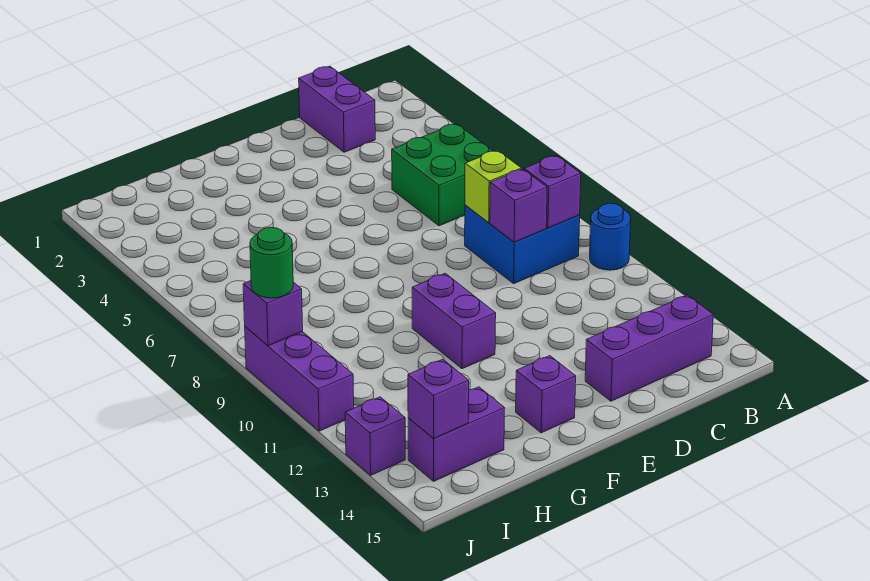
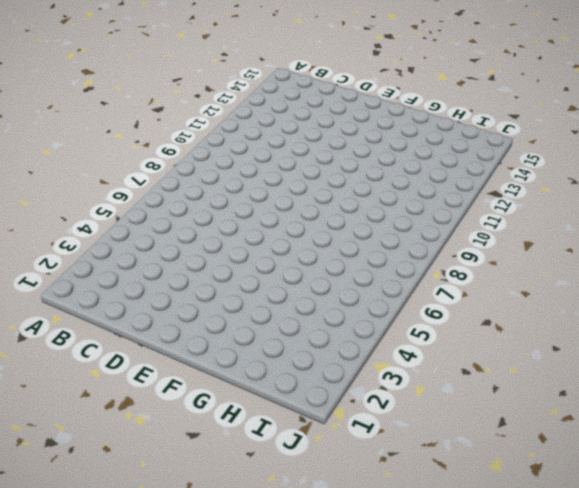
none -> blue 1x1 round brick [590,203,631,270]
none -> green 2x2 brick [392,124,493,226]
none -> blue 2x2 brick [465,205,580,283]

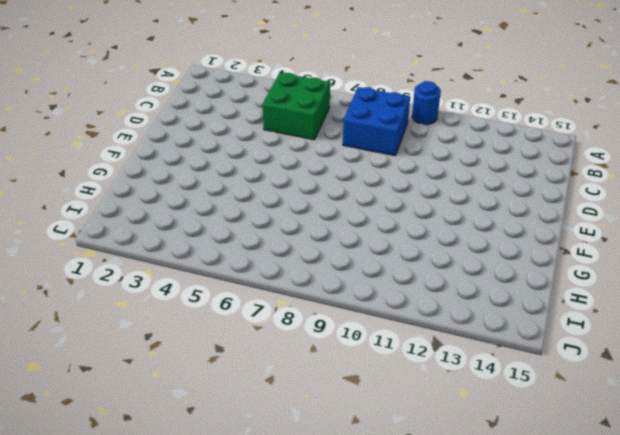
none -> purple 1x3 brick [585,295,713,401]
none -> purple 1x2 brick [299,66,375,152]
none -> purple 1x2 brick [412,273,496,369]

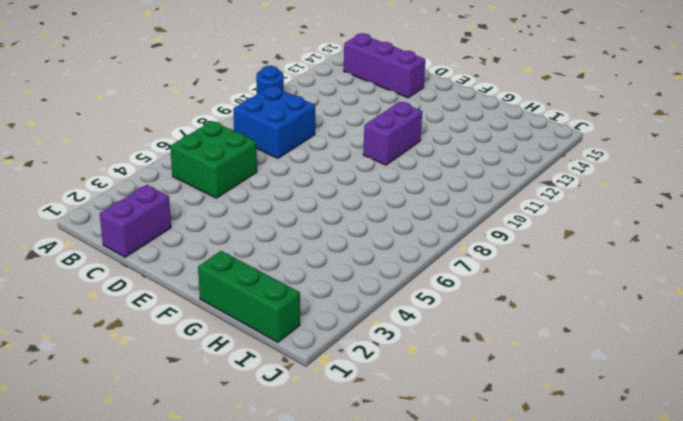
green 1x3 brick [198,251,300,342] -> none
none -> purple 1x1 brick [516,356,576,433]
none -> purple 1x2 brick [408,387,505,481]
none -> purple 1x3 brick [245,327,354,431]

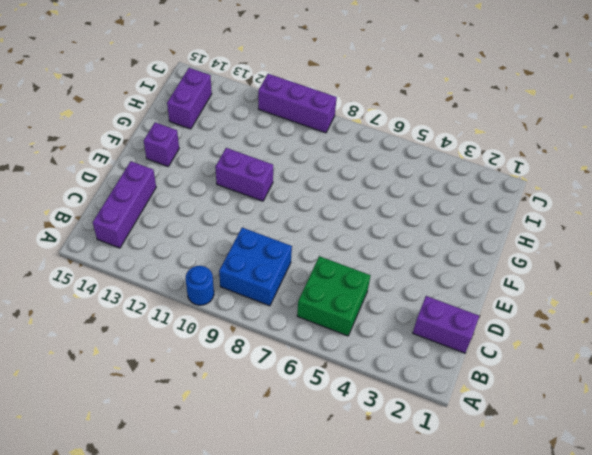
none -> purple 1x1 brick [345,397,405,475]
none -> purple 1x1 brick [524,155,581,228]
none -> lime 1x1 brick [465,150,521,223]

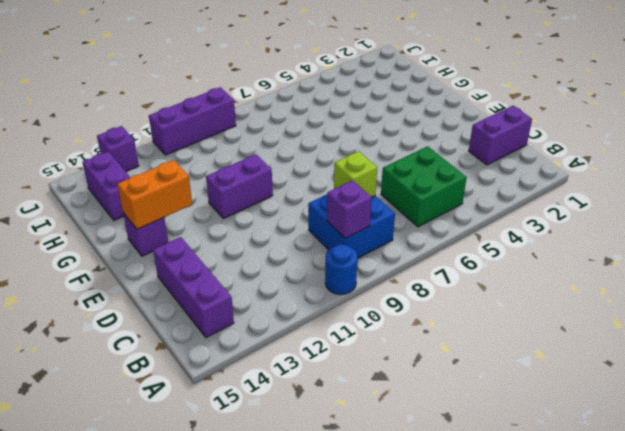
orange 1x2 brick [117,160,192,229] -> none
none -> purple 1x1 brick [490,169,547,242]
none -> purple 1x1 brick [408,359,469,438]
none -> purple 1x1 brick [243,281,303,346]

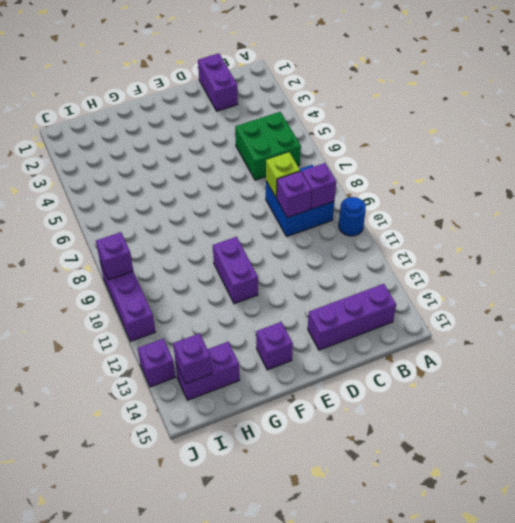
none -> green 1x1 round brick [250,228,293,298]

